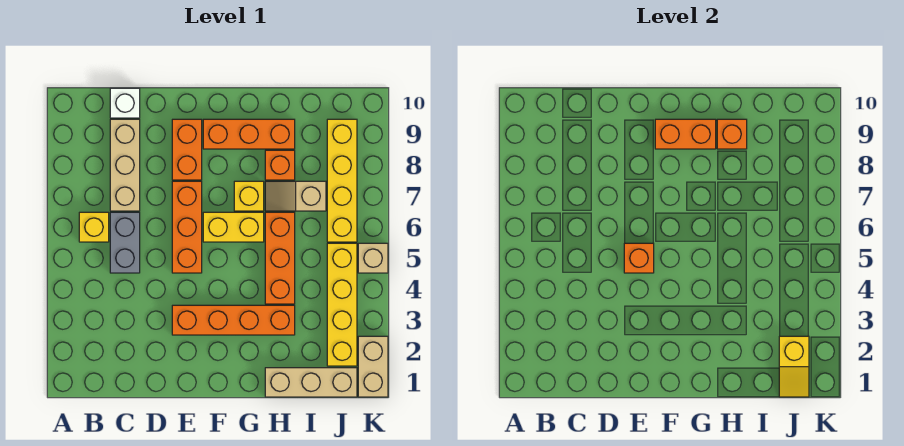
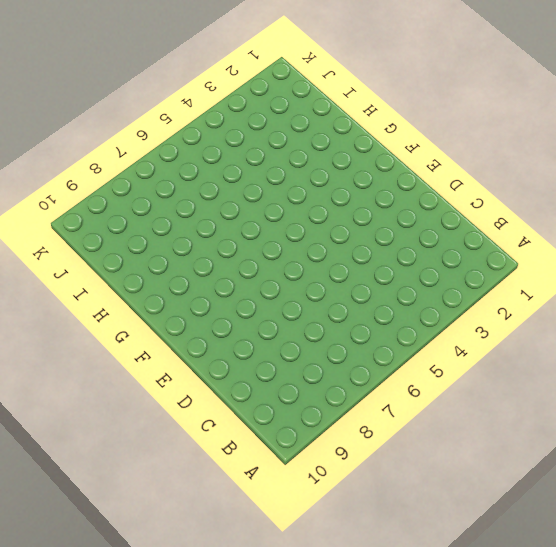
none -> yellow 1x1 brick [79,212,109,242]
none -> grey 1x2 brick [110,212,140,273]
none -> tan 1x3 brick [110,119,140,211]

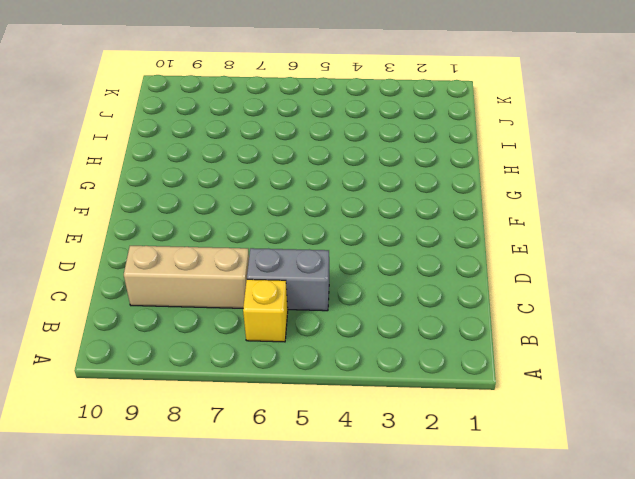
none -> white 1x1 brick [110,88,140,118]
none -> orange 1x4 brick [172,305,295,335]
none -> orange 1x3 brick [172,181,202,273]

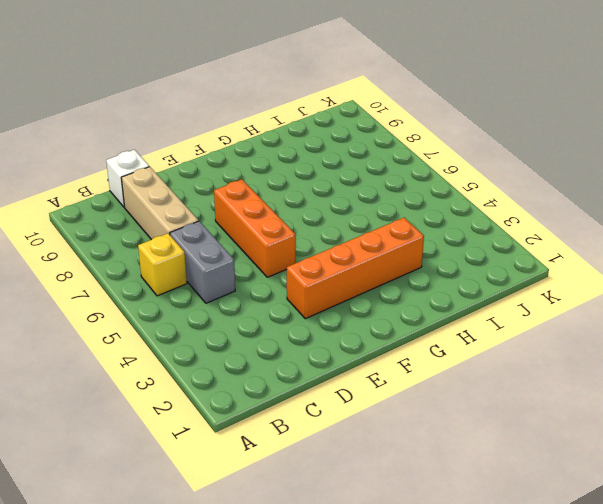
none -> orange 1x2 brick [172,119,202,180]
none -> yellow 1x2 brick [203,212,264,242]
none -> orange 1x3 brick [203,119,295,149]

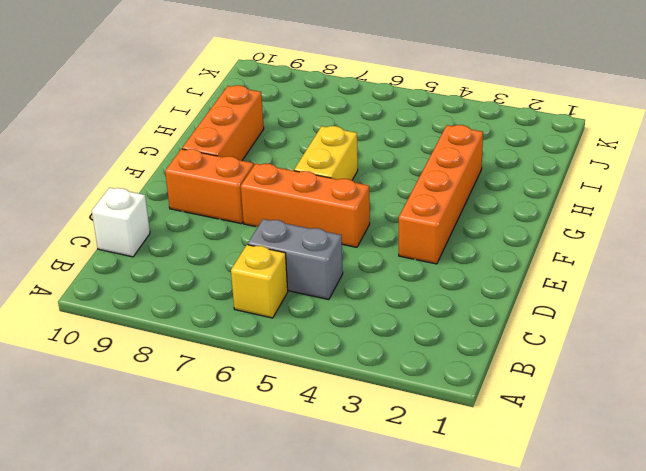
none -> tan 1x3 brick [110,119,140,211]
none -> yellow 1x1 brick [234,181,264,211]
none -> tan 1x3 brick [265,368,357,397]

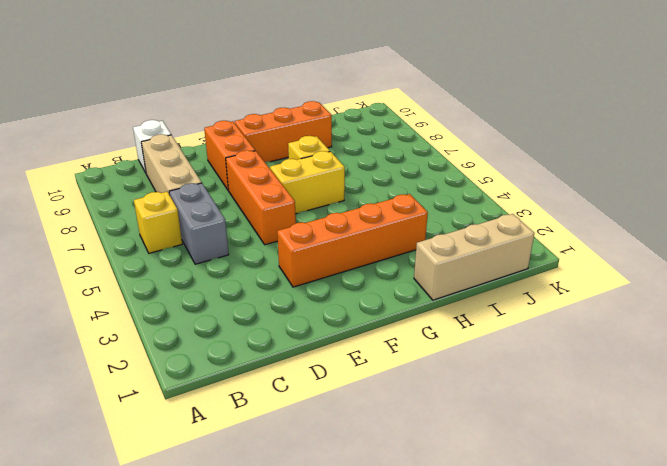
none -> orange 1x3 brick [265,212,295,304]
none -> tan 1x2 slope [265,181,326,211]
none -> orange 1x1 brick [265,150,295,180]

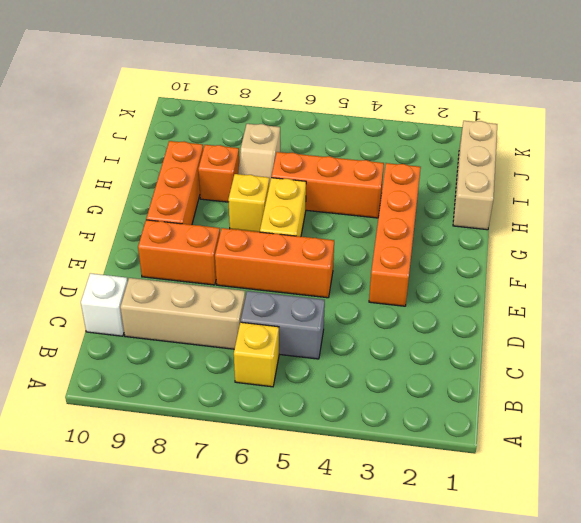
none -> yellow 1x4 brick [327,243,357,366]
none -> yellow 1x4 brick [327,119,357,242]
none -> tan 1x2 brick [358,336,388,397]

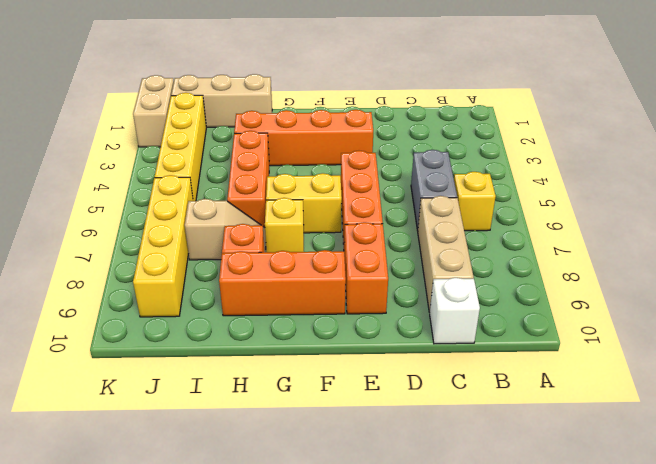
none -> tan 1x1 brick [358,243,388,273]
none -> orange 1x1 brick [624,243,654,273]
none -> orange 1x2 brick [655,119,716,149]

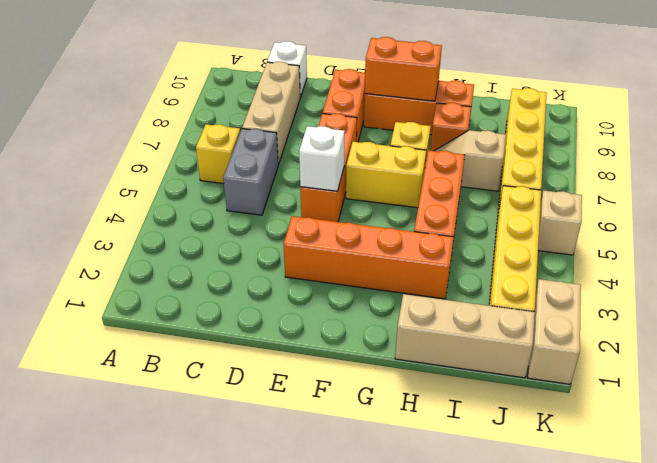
white 1x1 brick [299,126,345,191] -> orange 1x1 brick [624,243,654,273]
none -> orange 1x1 brick [717,119,747,149]
none -> yellow 1x2 slope [779,336,809,397]

